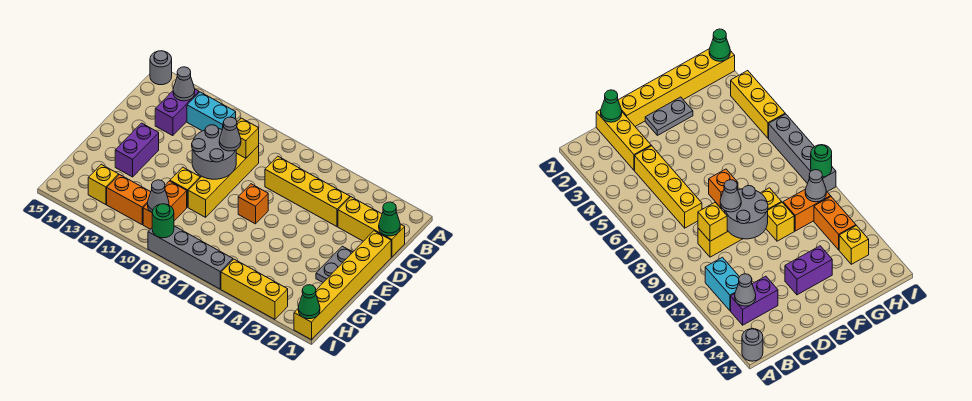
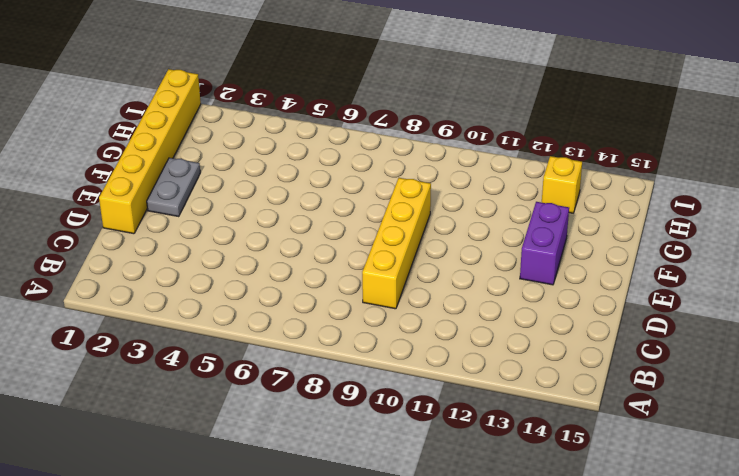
none -> grey 1x1 round brick [150,51,172,85]
none -> cyan 1x2 brick [187,92,236,131]
none -> purple 1x2 brick [155,89,199,136]

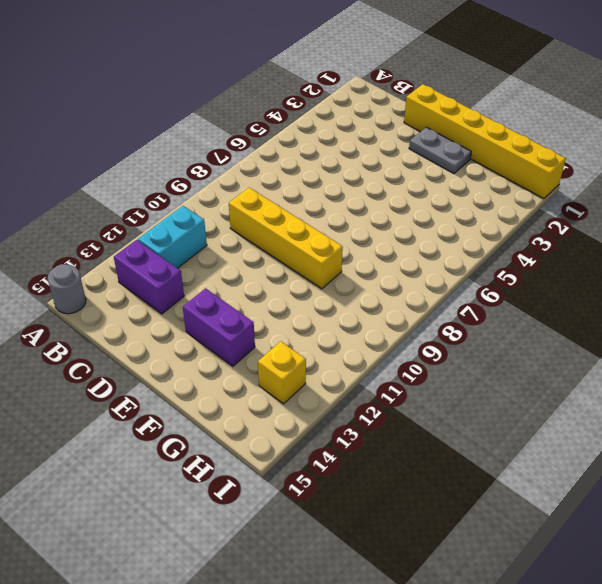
none -> yellow 1x3 brick [338,197,405,257]
none -> yellow 1x4 brick [265,156,350,227]
none -> orange 1x1 brick [238,184,268,224]

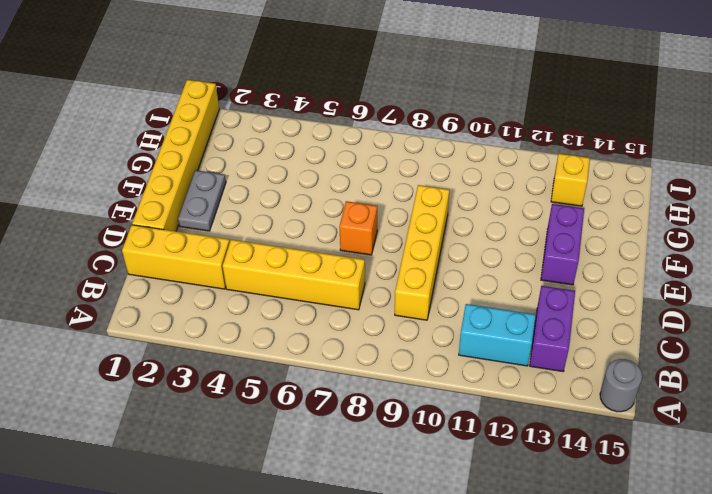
none -> yellow 1x1 brick [170,167,200,207]
none -> orange 1x2 brick [143,181,187,229]
none -> orange 1x2 brick [107,175,151,224]

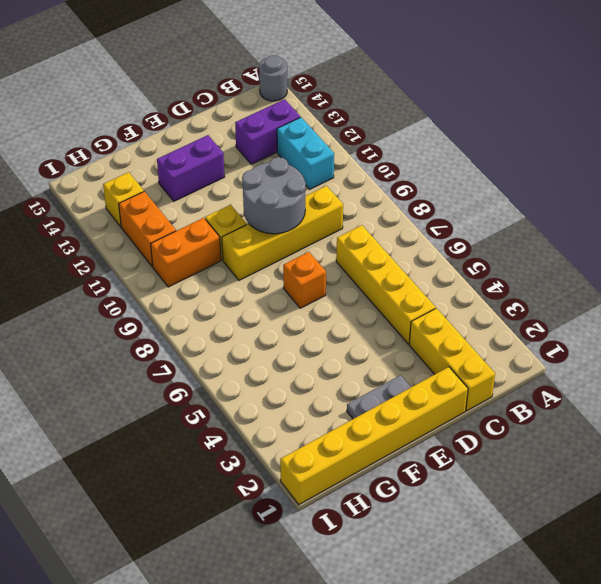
none -> yellow 1x3 brick [221,259,288,319]
none -> grey 1x4 brick [148,226,233,289]
none -> grey 1x1 cone [173,67,195,101]

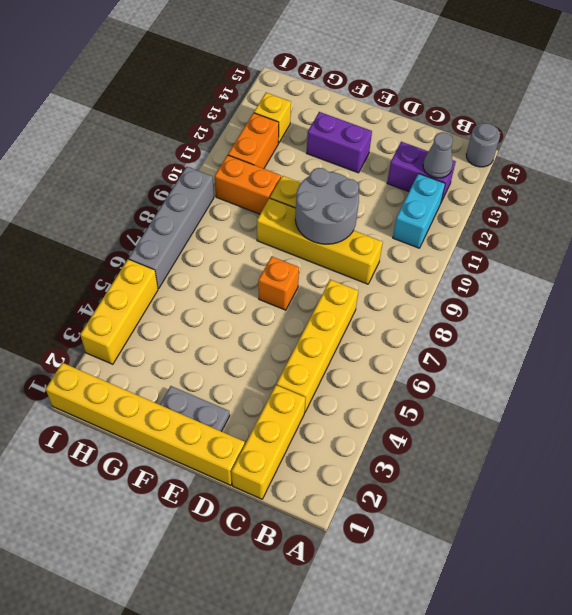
none -> green 1x1 cone [379,202,400,236]
none -> yellow 1x1 brick [236,118,259,158]
none -> grey 1x1 cone [148,180,169,212]

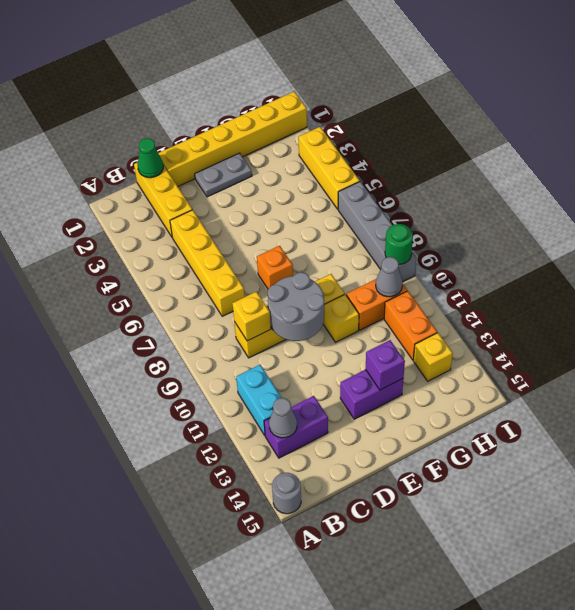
purple 1x1 brick [366,340,405,390] -> none
none -> green 1x1 cone [298,285,320,319]
none -> grey 1x1 cone [219,117,241,151]

